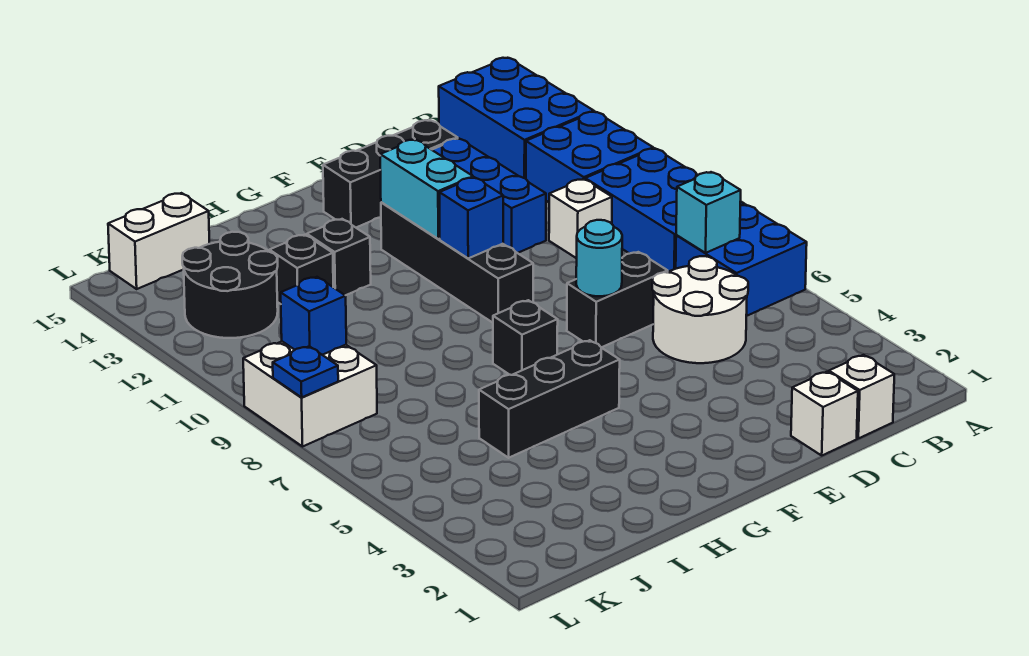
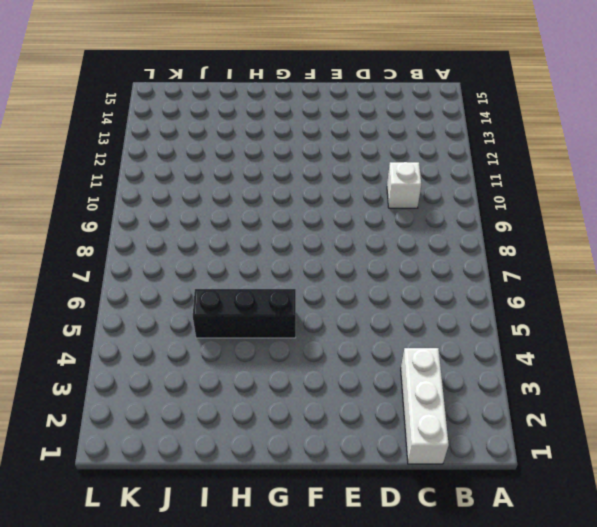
white 1x3 brick [401,348,449,464] -> white 1x1 brick [829,355,894,438]
none -> blue 2x2 brick [676,205,807,316]
none -> blue 2x3 brick [585,148,744,272]
none -> blue 2x2 brick [526,112,653,202]

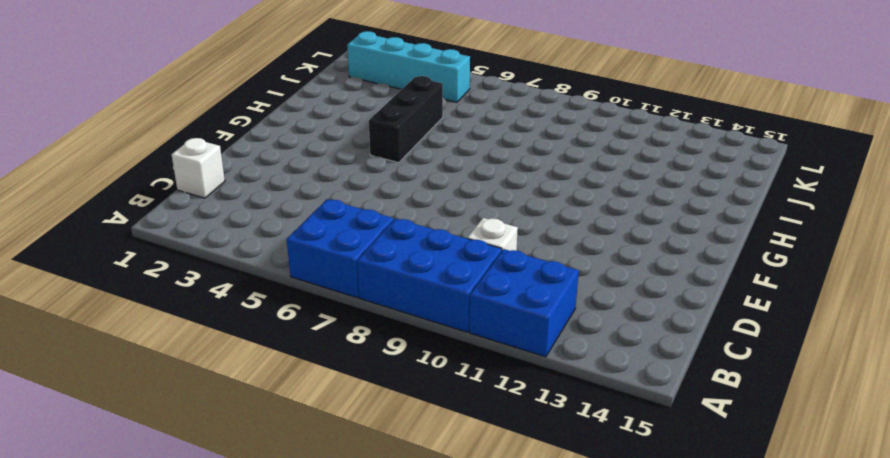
cyan 1x4 brick [347,31,470,102] -> none
none -> blue 2x3 brick [439,58,594,179]
none -> white 2x2 round brick [652,256,748,363]
none -> white 1x1 brick [791,372,858,455]

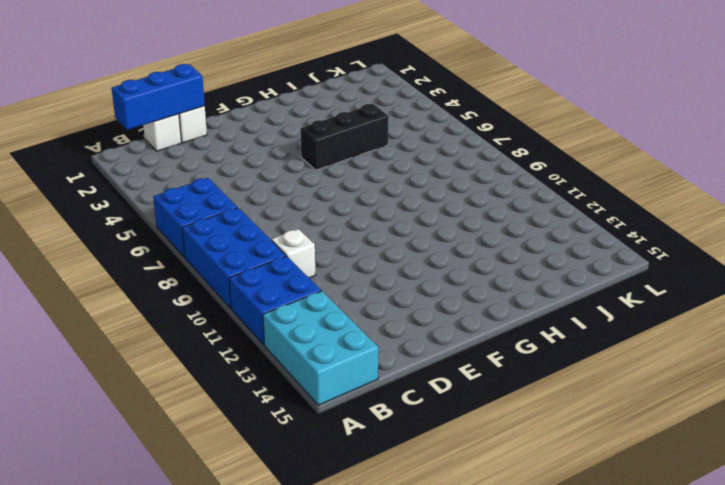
cyan 2x3 brick [263,291,378,405] -> blue 2x3 brick [439,58,594,179]
blue 1x3 brick [112,64,205,130] -> blue 1x3 brick turned to [432,139,546,253]
none -> white 2x2 round brick [652,256,748,363]
none -> black 1x2 brick [567,252,668,347]
none -> black 1x3 brick [323,120,458,227]

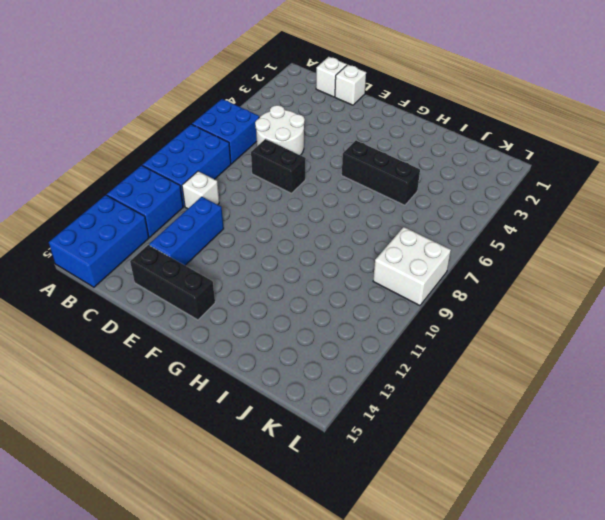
none -> black 1x4 brick [381,202,533,323]
none -> black 1x1 brick [493,300,558,375]
none -> black 1x1 brick [307,219,371,295]

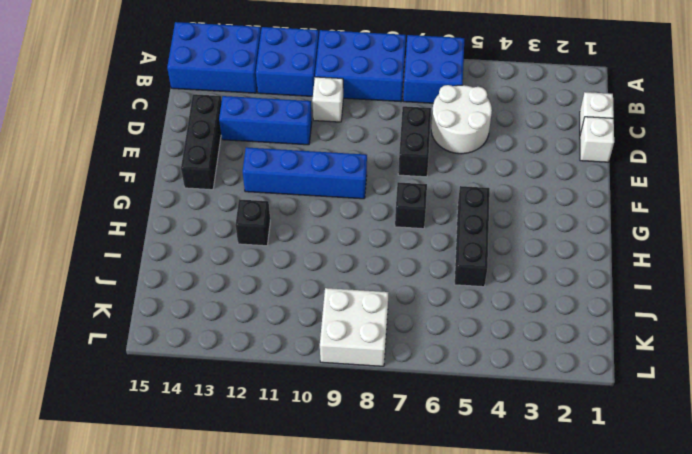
blue 1x4 brick [243,147,367,199] -> black 1x4 brick [381,202,533,323]
none -> black 1x1 brick [269,235,333,304]
none -> black 2x2 round brick [182,232,278,338]
none -> white 1x2 brick [108,193,210,289]

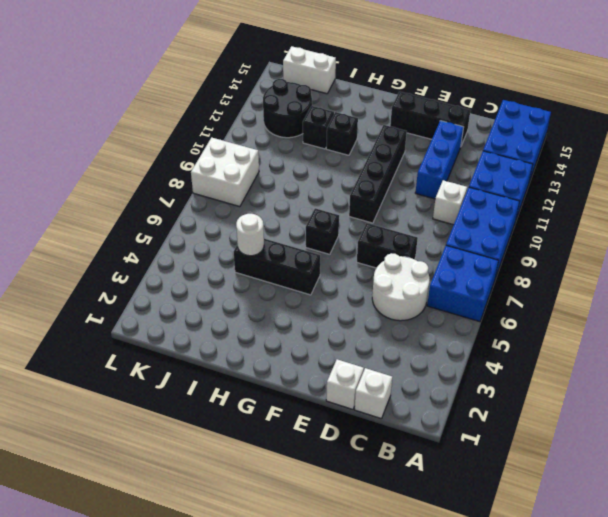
white 1x1 round brick [236,214,264,256] -> none
none -> cyan 1x1 brick [676,172,741,253]
none -> cyan 1x1 round brick [576,220,622,296]
none -> blue 1x1 brick [439,177,503,258]

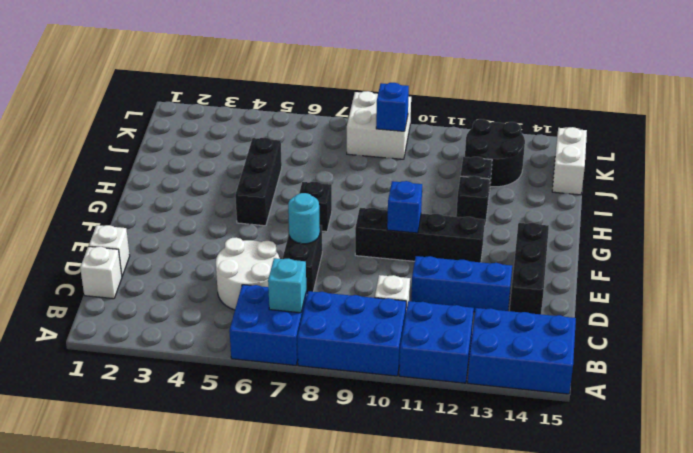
none -> cyan 1x2 brick [380,140,473,239]
none -> blue 1x1 plate [273,346,338,397]

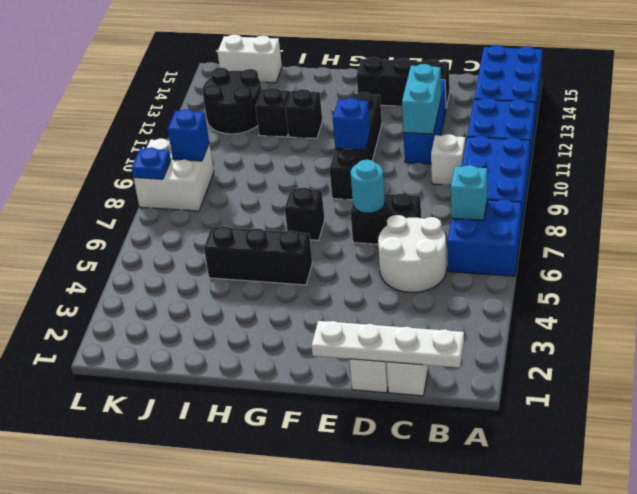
white 1x4 plate [311,321,464,368] -> none
cyan 1x2 brick [402,64,441,134] -> cyan 1x2 brick moved to [380,140,473,239]

